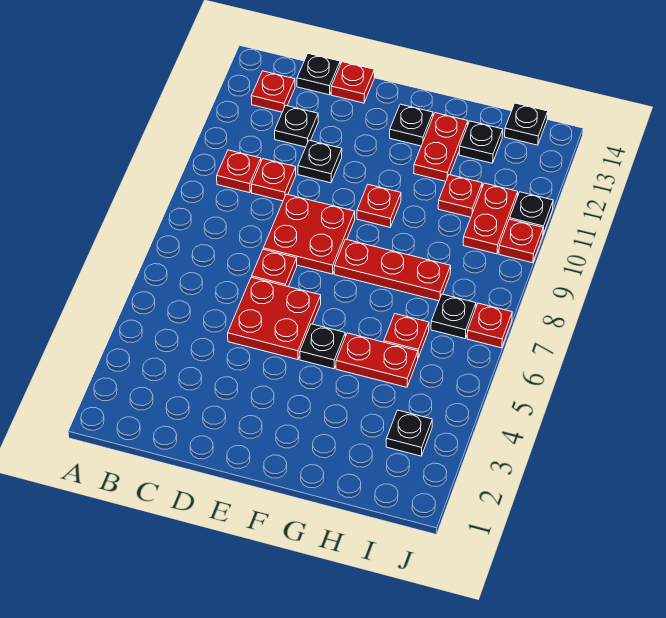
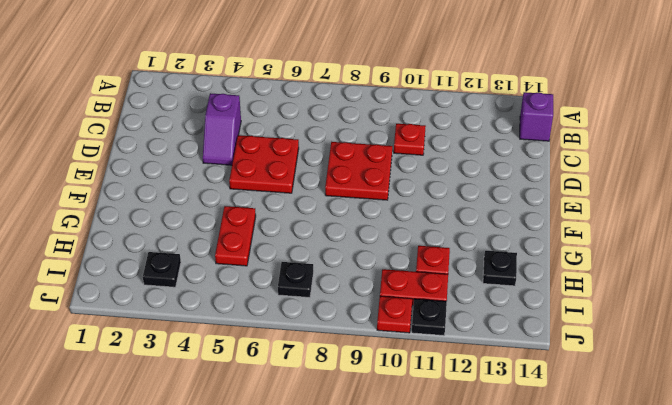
purple 1x1 brick [520,92,553,141] -> none
purple 1x2 slope [203,93,241,165] -> none
none -> red 1x1 plate [217,150,261,193]
none -> red 1x1 plate [251,71,295,112]
none -> black 1x1 plate [275,105,318,147]

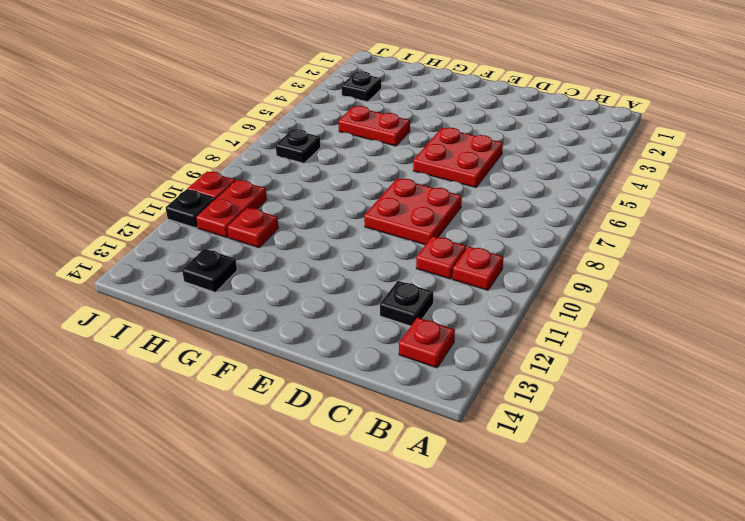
none -> black 1x1 plate [297,54,340,95]
none -> red 1x1 plate [252,249,297,287]
none -> black 1x1 plate [298,140,342,183]

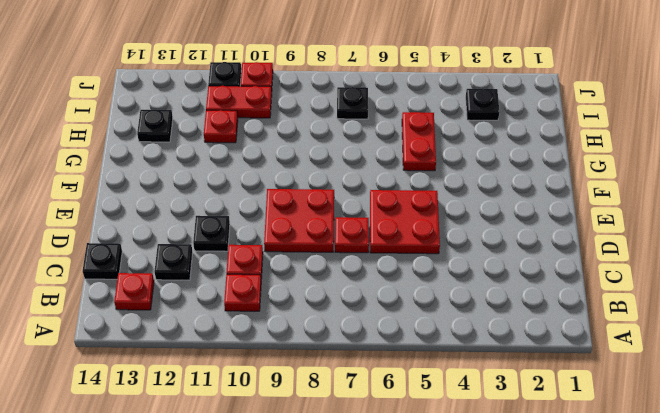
none -> red 1x1 plate [331,62,374,103]
none -> black 1x1 plate [300,324,345,369]
none -> red 1x3 plate [334,239,451,301]

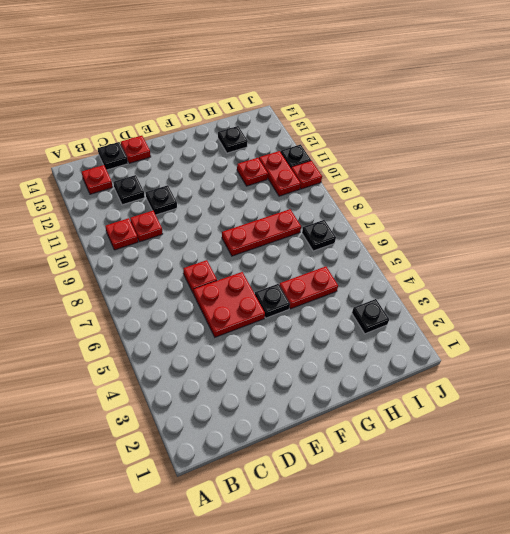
none -> red 2x2 plate [263,194,355,274]
none -> red 1x1 plate [357,185,401,227]
none -> black 1x1 plate [390,104,433,146]

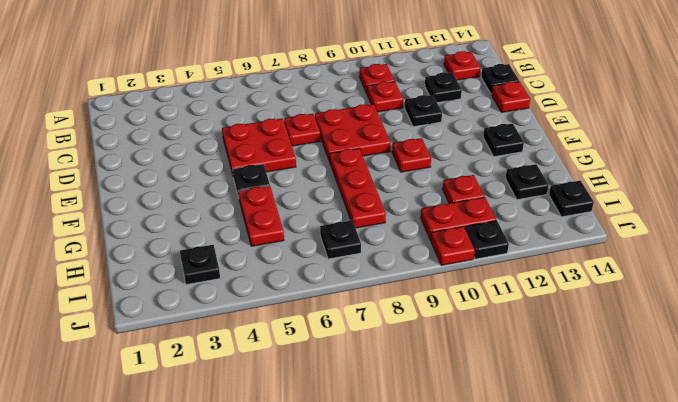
none -> red 1x2 plate [414,113,468,181]
none -> red 1x1 plate [384,314,429,357]
none -> red 1x1 plate [467,303,512,348]

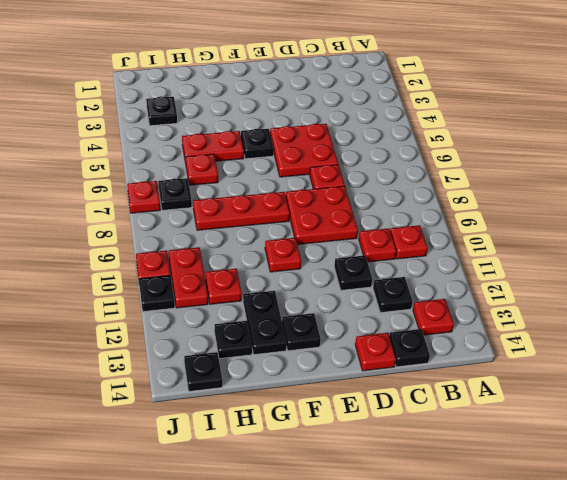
black 1x2 plate [243,291,287,355] -> red 1x2 plate [414,113,468,181]

